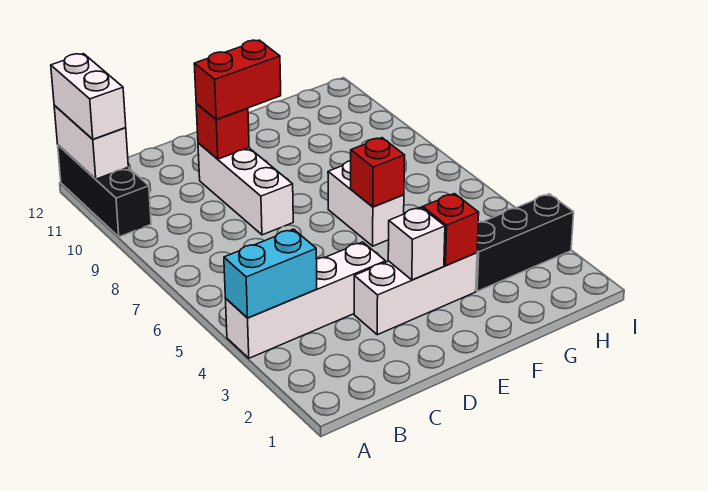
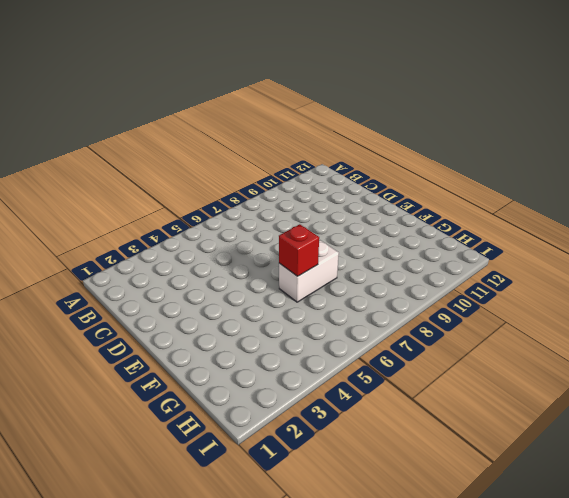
none -> white 1x4 brick [226,242,386,358]
none -> black 1x3 brick [58,145,151,237]
none -> white 1x3 brick [354,253,477,335]

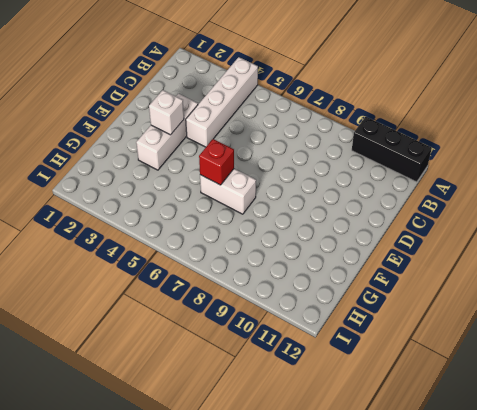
none -> white 1x3 brick [198,143,293,235]
none -> black 1x3 brick [476,194,574,291]
none -> cyan 1x2 brick [224,229,317,318]

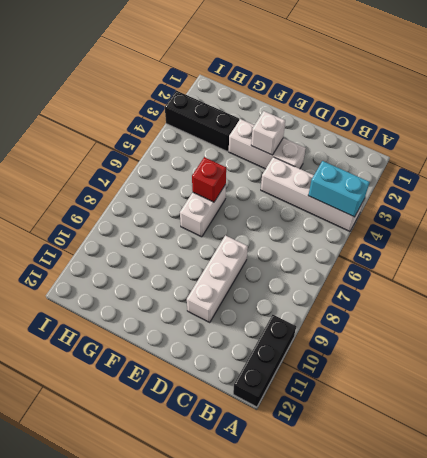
none -> white 1x2 brick [54,105,128,179]
none -> red 1x1 brick [196,104,249,159]
none -> red 1x1 brick [423,194,479,266]

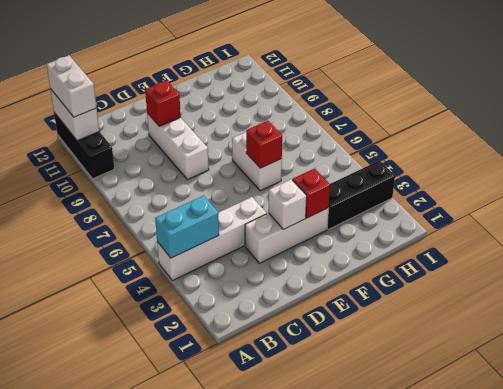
none -> red 1x2 brick [194,40,281,119]

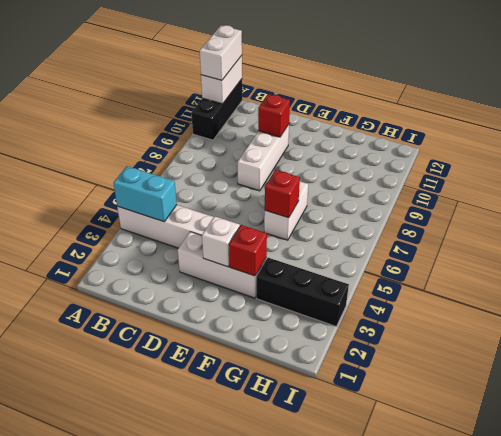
none -> red 1x2 brick [194,40,281,119]

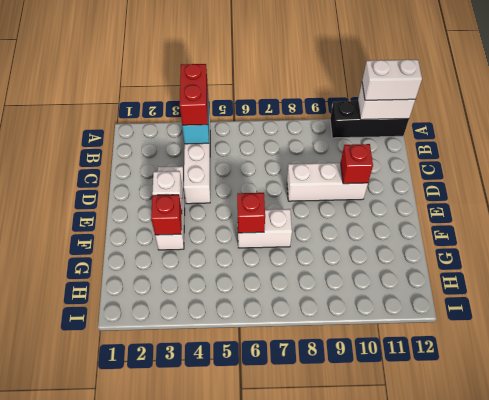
red 1x2 brick [180,64,208,125] -> red 1x2 brick moved to [194,40,281,119]
none -> black 1x3 brick [476,194,574,291]

